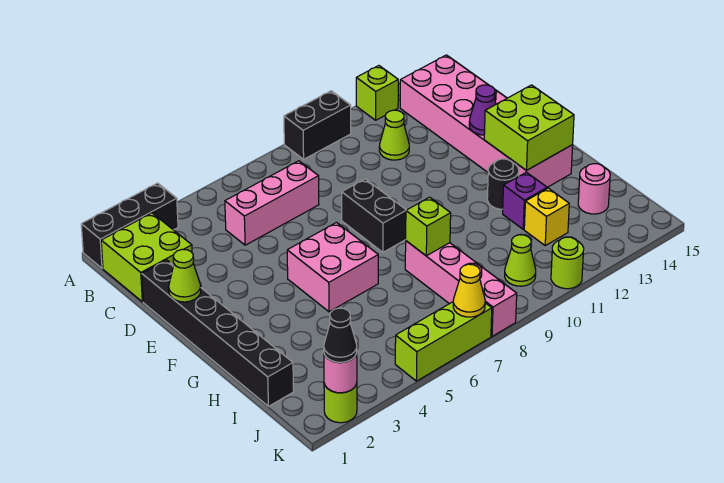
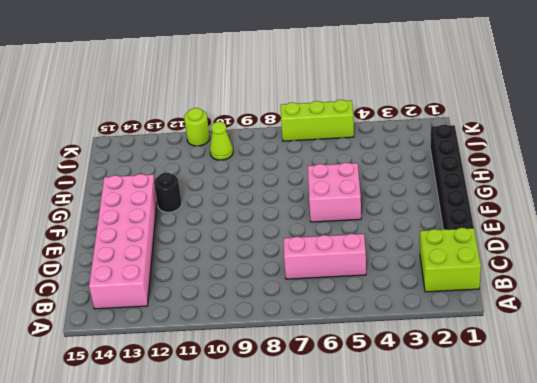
none -> black 1x3 brick [81,183,178,268]
none -> black 1x2 brick [284,91,351,159]
none -> lime 1x1 brick [356,66,398,120]

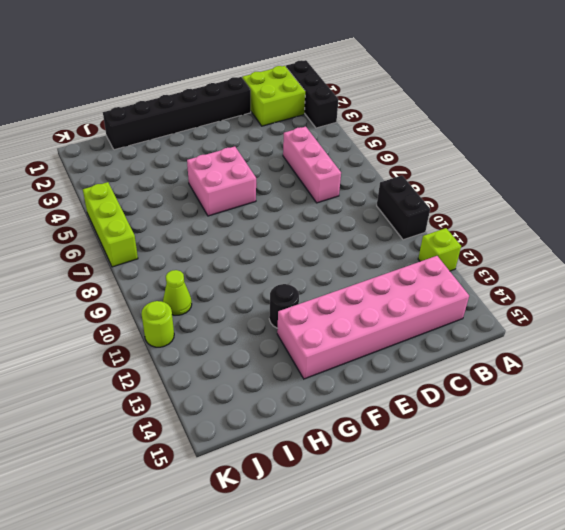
none -> lime 1x1 cone [379,110,409,160]
none -> black 1x2 brick [342,179,406,252]
none -> pink 1x4 brick [405,241,517,336]

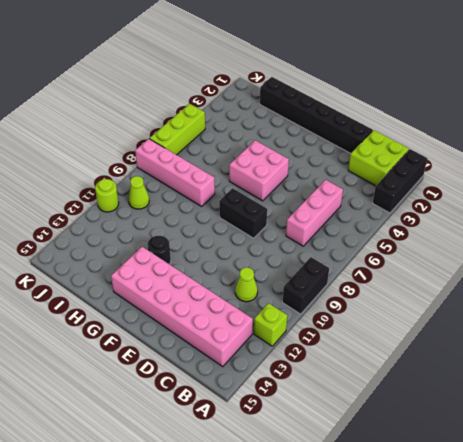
none -> purple 1x1 brick [503,172,547,229]
none -> yellow 1x1 brick [524,188,569,245]
none -> pink 1x1 round brick [578,164,610,214]

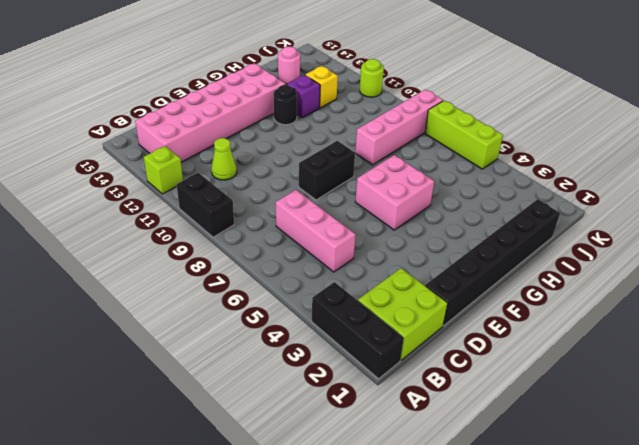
none -> lime 1x1 cone [505,235,536,286]
none -> lime 1x1 round brick [324,384,357,423]
none -> lime 1x1 cone [169,249,201,302]

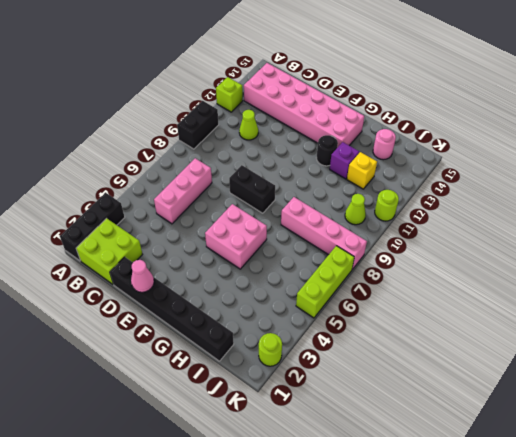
pink 1x1 cone [131,260,154,292] -> lime 1x1 cone [169,249,201,302]
none -> purple 1x1 cone [469,85,496,135]
none -> lime 2x2 brick [484,85,574,170]
none -> lime 1x1 brick [406,197,451,256]

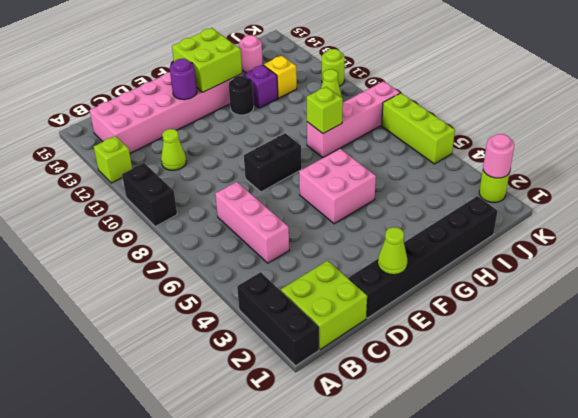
purple 1x1 round brick [170,59,197,100] -> purple 1x1 cone [469,85,496,135]
none -> yellow 1x1 cone [453,264,485,317]
none -> black 1x1 cone [324,308,357,362]

